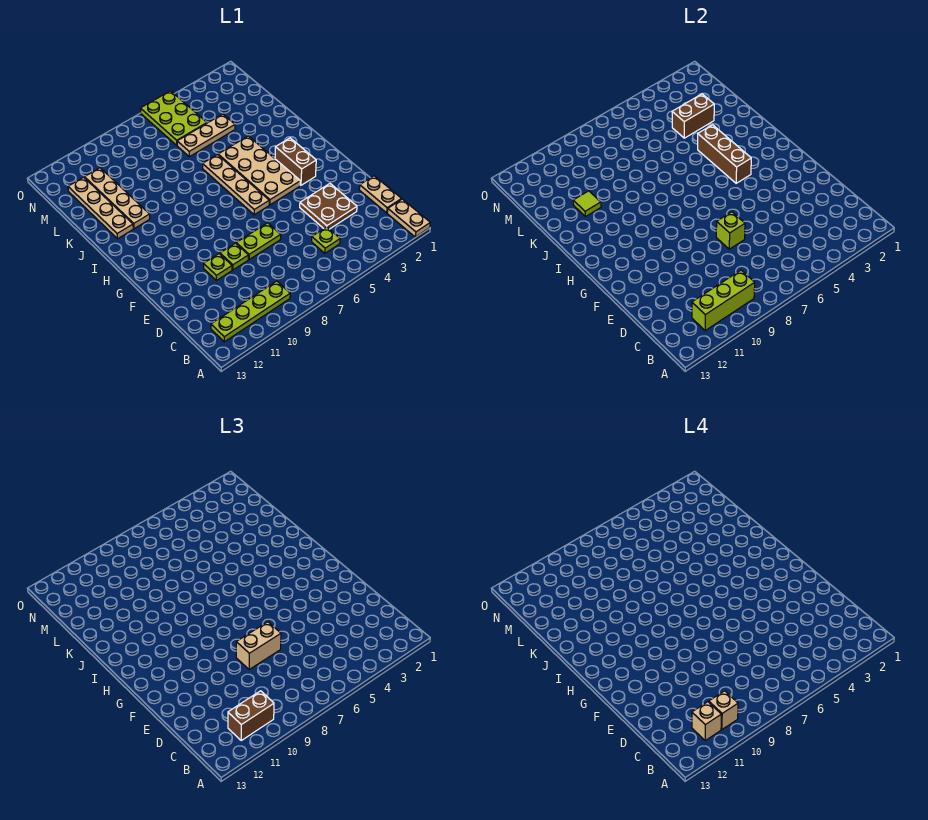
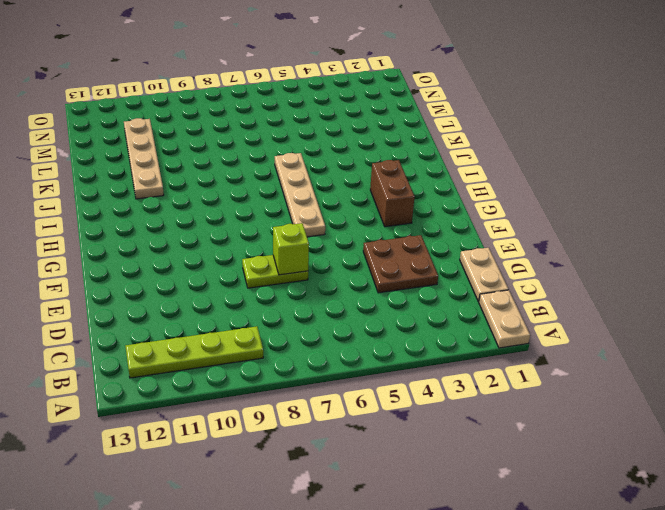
none -> lime 1x1 plate [312,227,340,253]
none -> lime 1x1 plate [220,243,248,270]
none -> lime 1x1 plate [203,254,232,280]

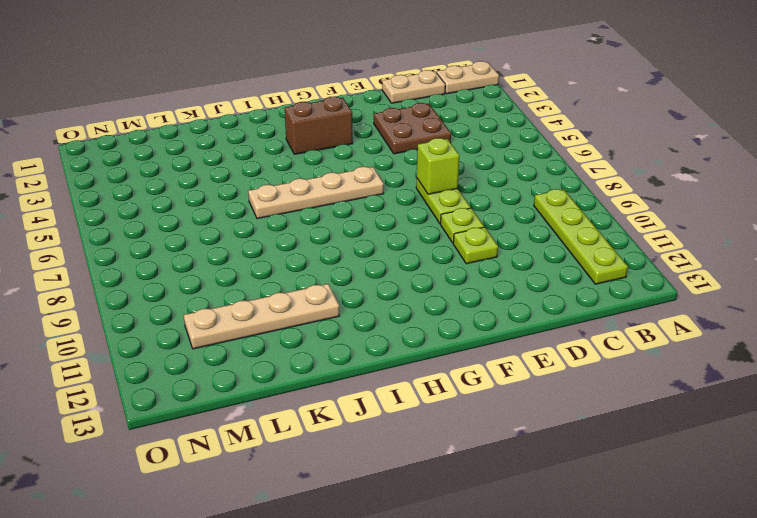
none -> lime 1x1 plate [312,227,340,253]
none -> tan 2x4 plate [218,136,300,205]
none -> tan 1x4 plate [68,177,133,239]

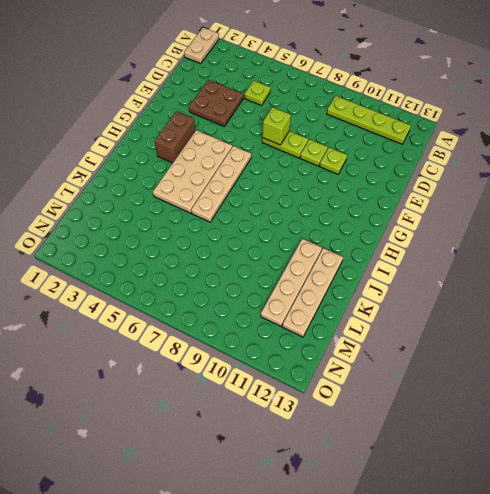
none -> tan 1x2 plate [359,176,401,213]
none -> tan 1x3 plate [177,114,235,157]
none -> lime 2x3 plate [140,91,207,145]

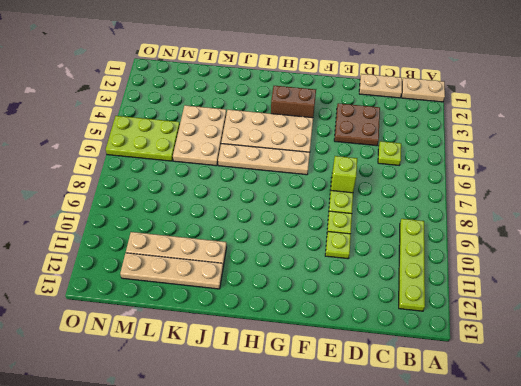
tan 2x3 plate [173,105,227,166] -> tan 1x3 plate [177,114,235,157]
none -> lime 1x3 brick [692,270,755,330]
none -> brown 1x3 brick [698,125,751,183]
none -> lime 1x1 tile [573,191,601,217]

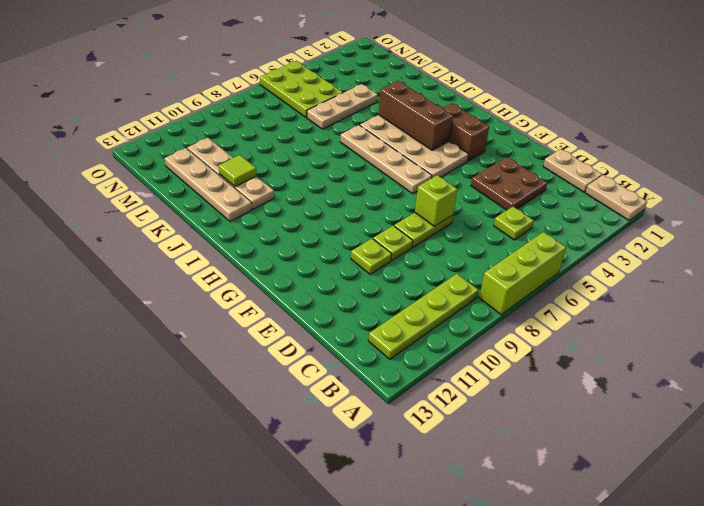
lime 1x3 brick [479,232,566,315] -> lime 1x3 brick moved to [692,270,755,330]
none -> brown 1x2 brick [672,94,714,138]
none -> brown 1x2 brick [228,691,274,740]
none -> tan 1x2 brick [236,622,281,669]

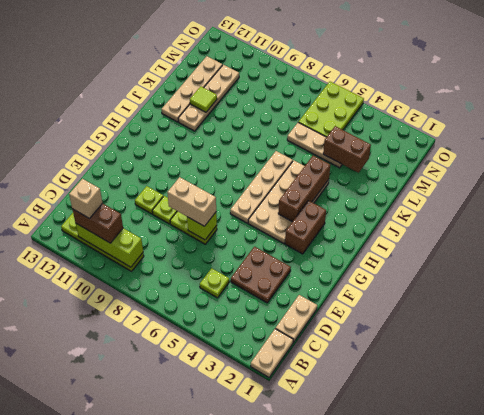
none -> tan 1x1 brick [709,691,738,729]

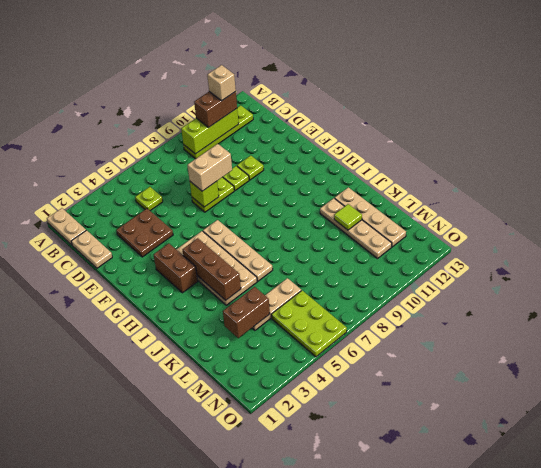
none -> tan 1x1 brick [709,691,738,729]

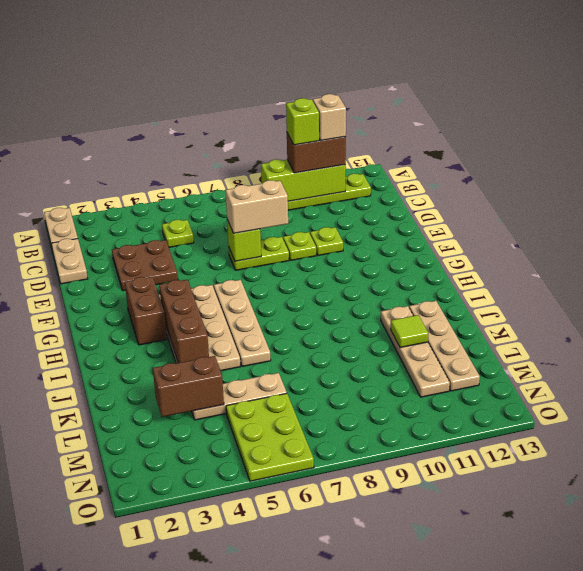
lime 1x1 brick [286,98,319,145] -> tan 1x1 brick [709,691,738,729]

